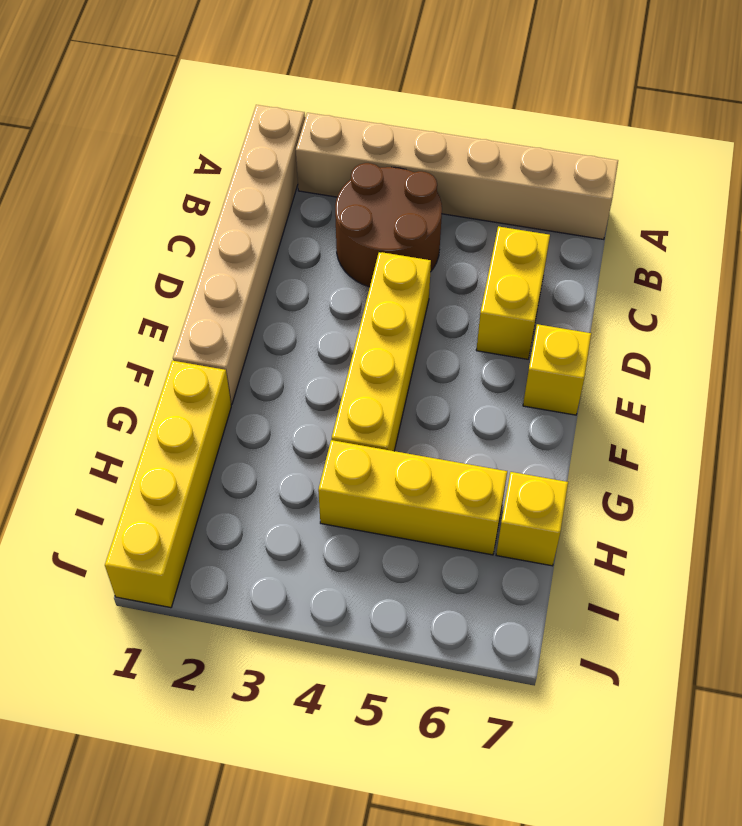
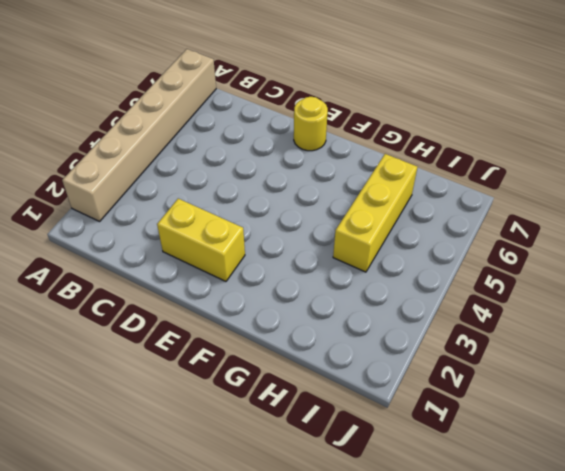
yellow 1x2 brick [157,199,245,281] -> yellow 1x2 brick moved to [476,226,550,359]
yellow 1x1 round brick [294,97,328,151] -> yellow 1x1 brick [523,324,591,415]
none -> tan 1x6 brick [173,105,305,404]
none -> brown 2x2 round brick [335,163,442,287]

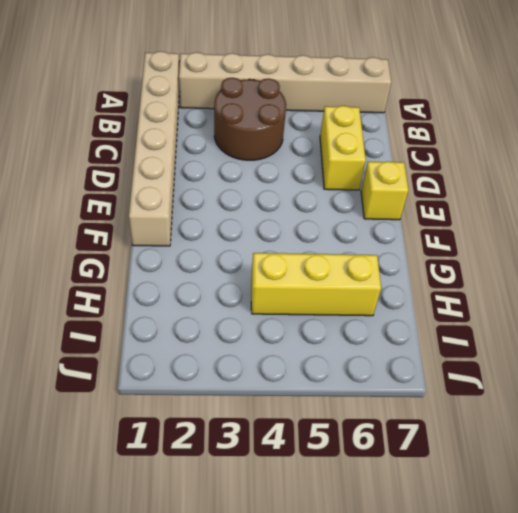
none -> yellow 1x4 brick [332,252,431,451]
none -> yellow 1x4 brick [105,361,231,608]

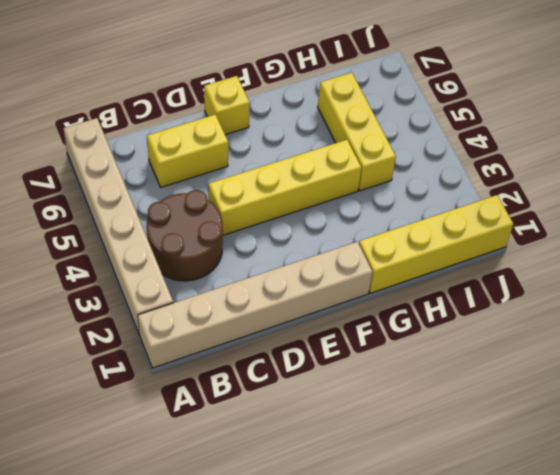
none -> yellow 1x1 brick [496,472,568,566]

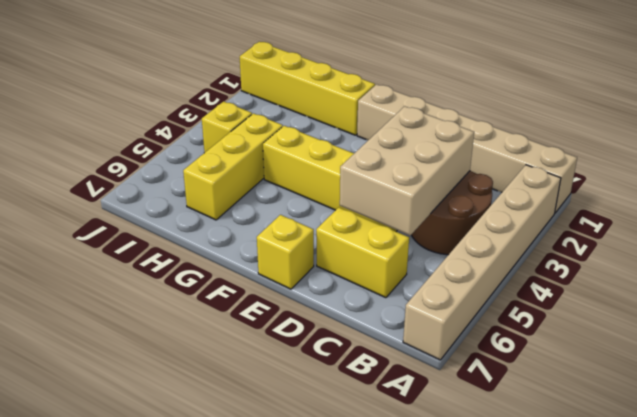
tan 2x3 brick [340,106,474,235] -> none
yellow 1x1 brick [202,101,252,153] -> yellow 1x1 brick moved to [496,472,568,566]

